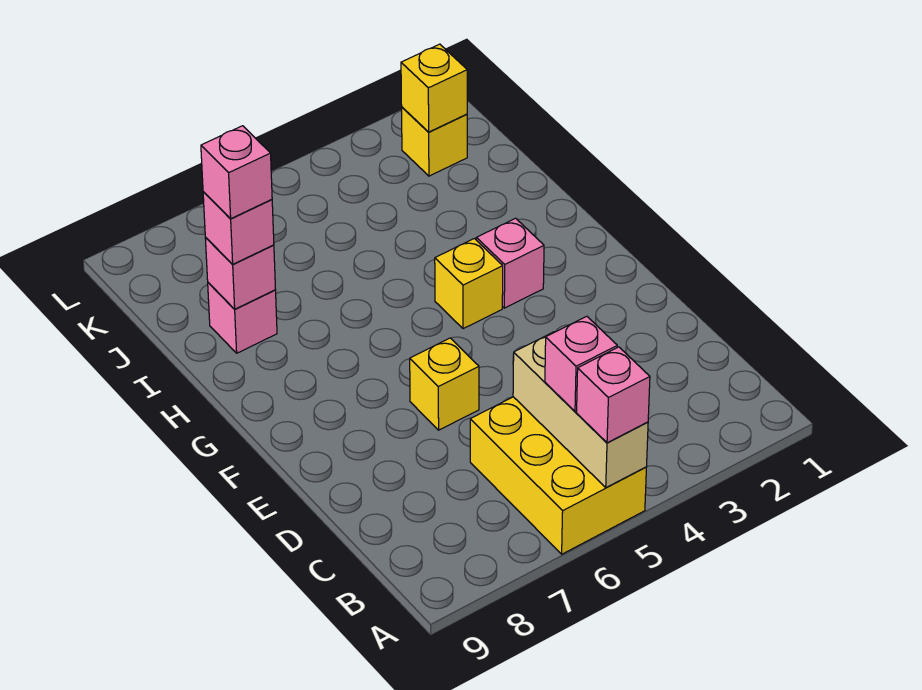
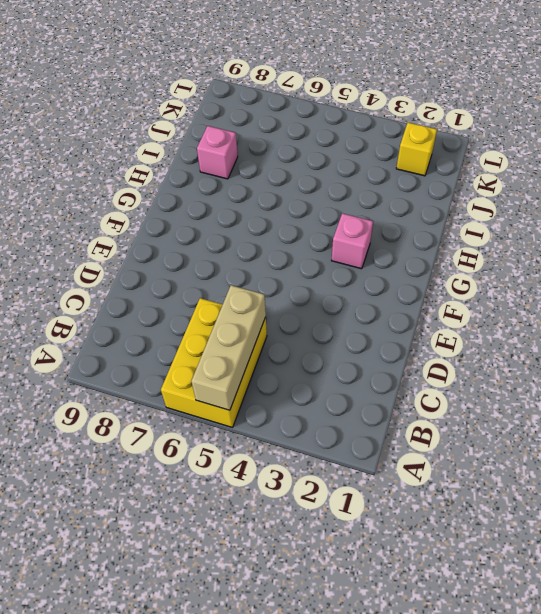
none -> yellow 1x1 brick [410,338,479,430]
none -> yellow 1x1 brick [435,239,503,329]
none -> pink 1x1 brick [205,238,275,309]

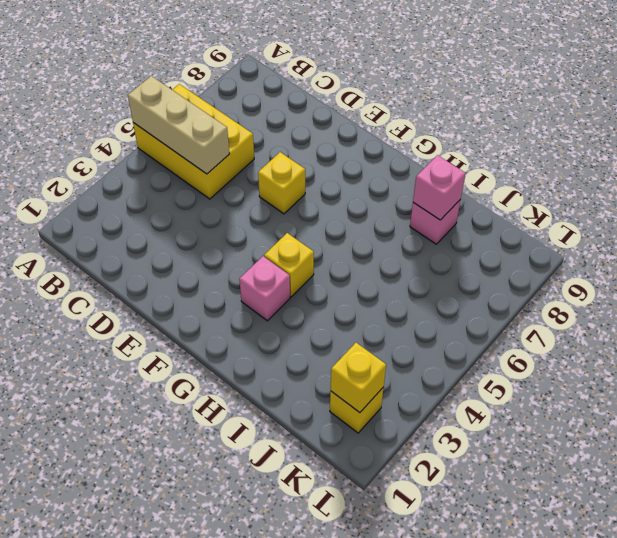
none -> pink 1x1 brick [577,347,650,443]
none -> pink 1x1 brick [545,316,617,411]
none -> pink 1x1 brick [203,192,274,264]

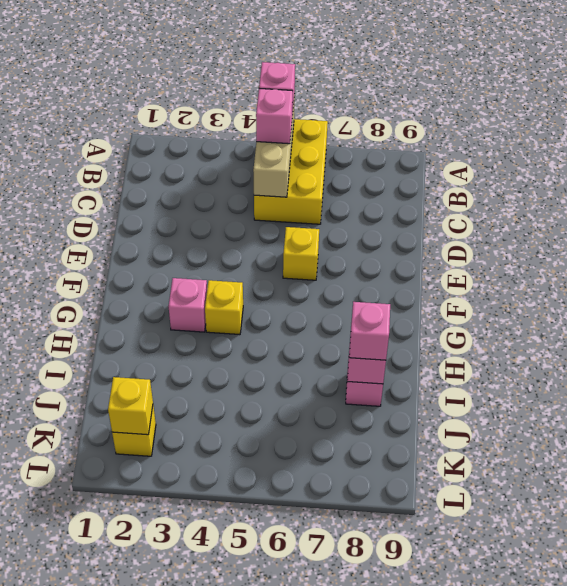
none -> pink 1x1 brick [201,126,272,218]

